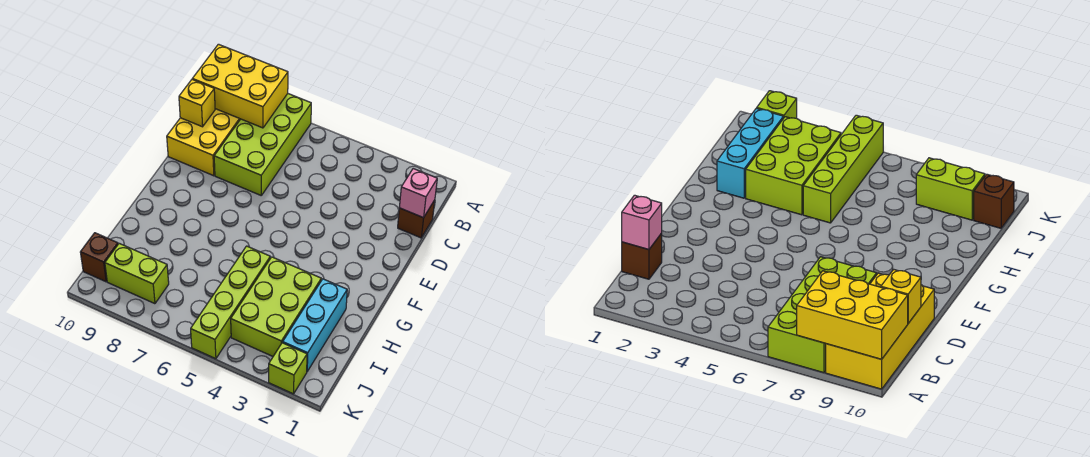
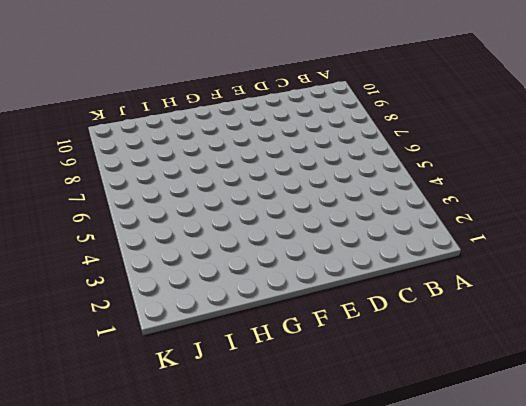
none -> lime 2x4 brick [214,94,311,195]
none -> yellow 2x4 brick [167,109,240,176]
none -> brown 1x1 brick [398,200,435,238]

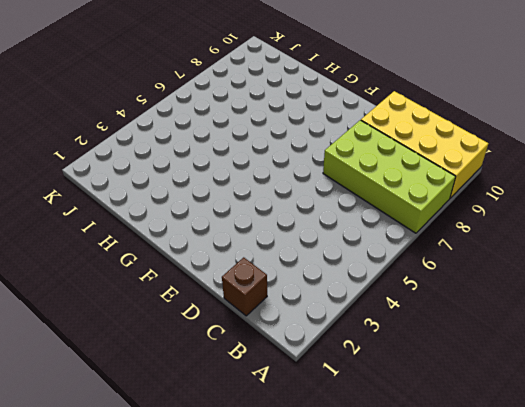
none -> cyan 1x3 brick [283,279,347,371]
none -> lime 2x3 brick [231,257,321,356]
none -> lime 1x4 brick [191,246,270,359]

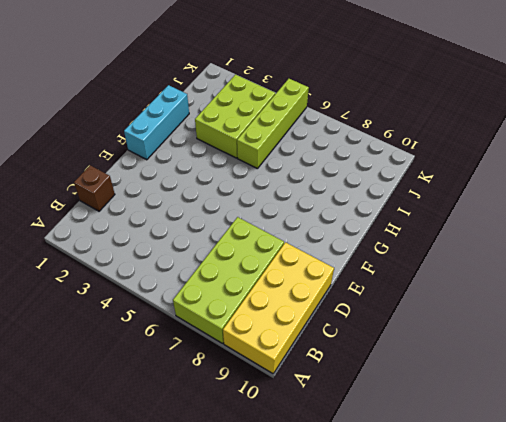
cyan 1x3 brick [124,85,189,160] -> cyan 1x3 brick moved to [283,279,347,371]
none -> lime 1x2 brick [105,243,169,304]
none -> brown 1x1 brick [80,233,118,282]
none -> lime 1x1 brick [269,343,307,394]

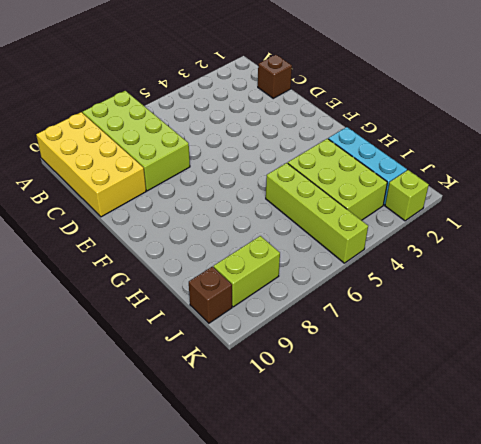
none -> yellow 2x3 brick [192,44,288,128]
none -> pink 1x1 brick [399,169,437,218]
none -> yellow 1x1 brick [179,80,215,127]

